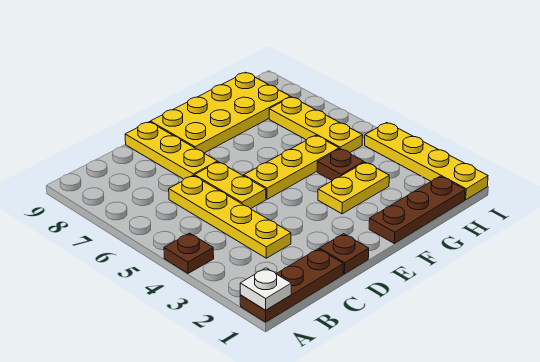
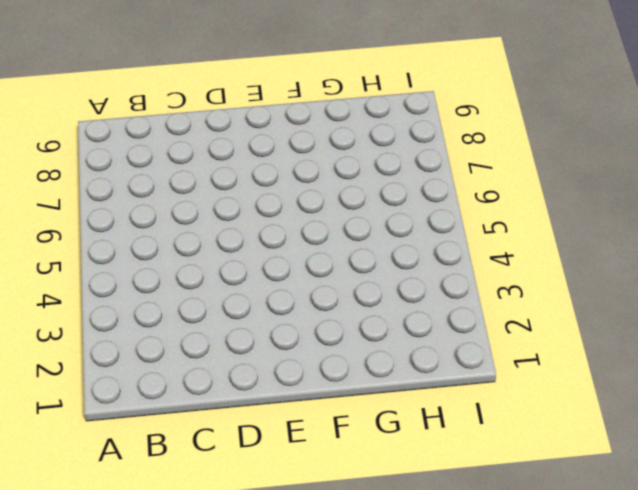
none -> brown 1x3 plate [240,249,343,322]
none -> brown 1x1 plate [164,233,214,273]
none -> yellow 1x4 plate [169,175,291,258]

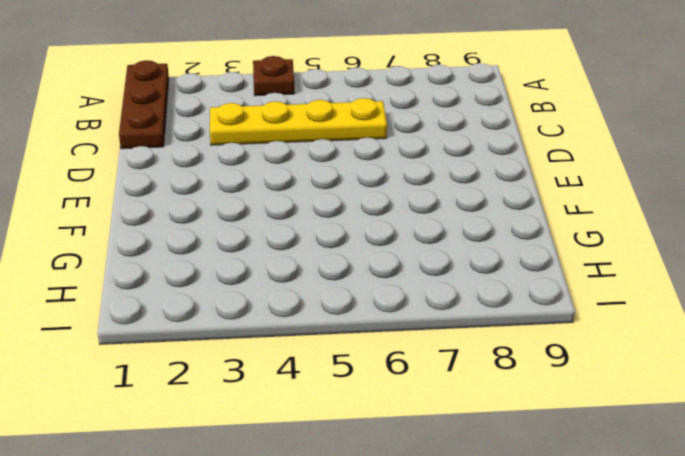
none -> brown 1x1 plate [319,234,369,274]
none -> yellow 1x2 plate [195,162,266,209]
none -> yellow 1x3 plate [125,122,217,179]

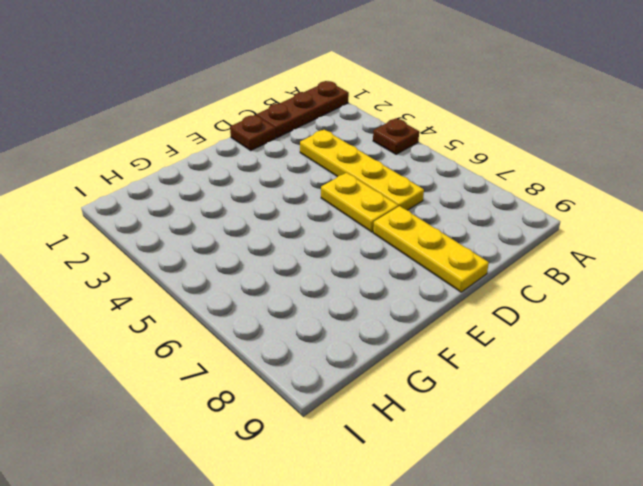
none -> yellow 1x3 plate [244,135,339,199]
none -> yellow 2x4 plate [150,72,290,153]
none -> brown 1x3 plate [369,176,465,243]

